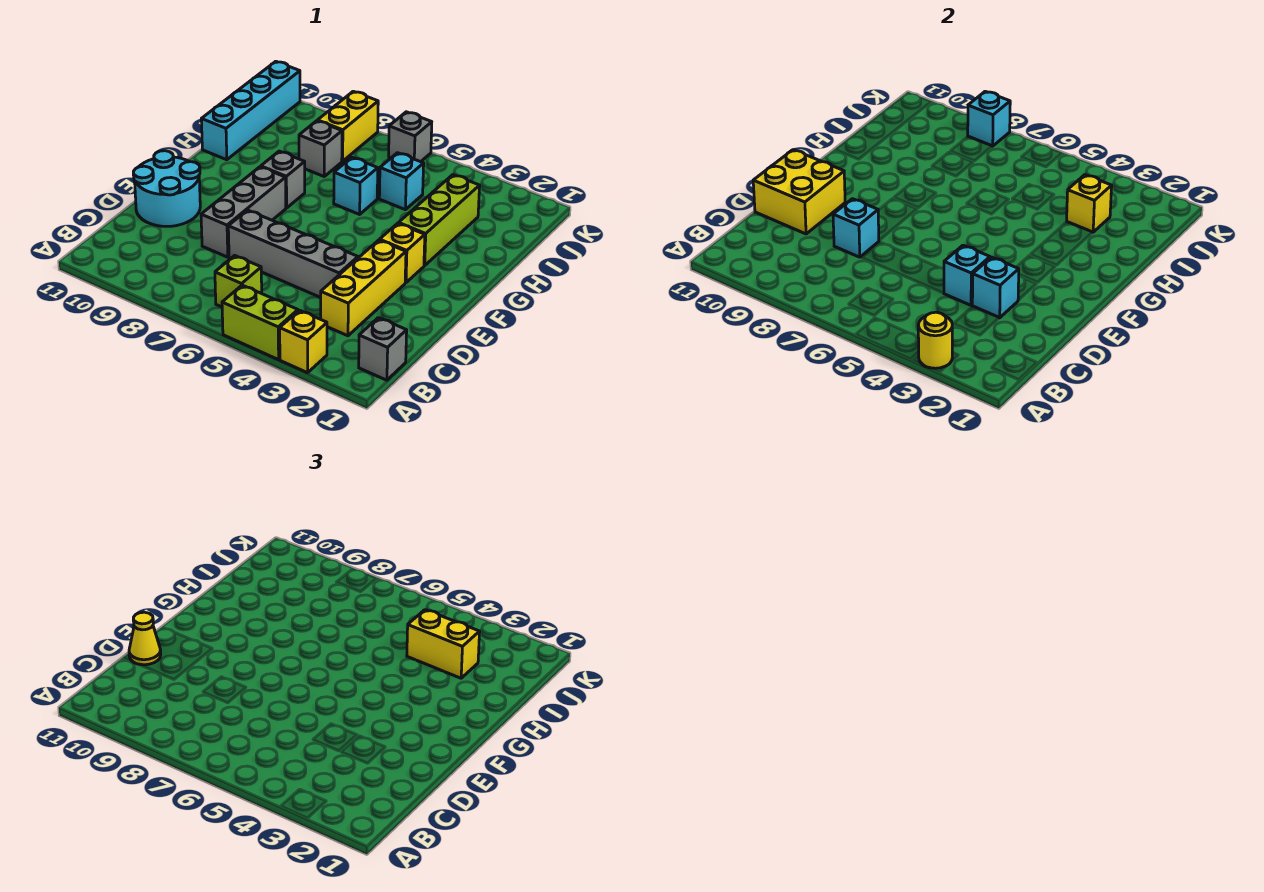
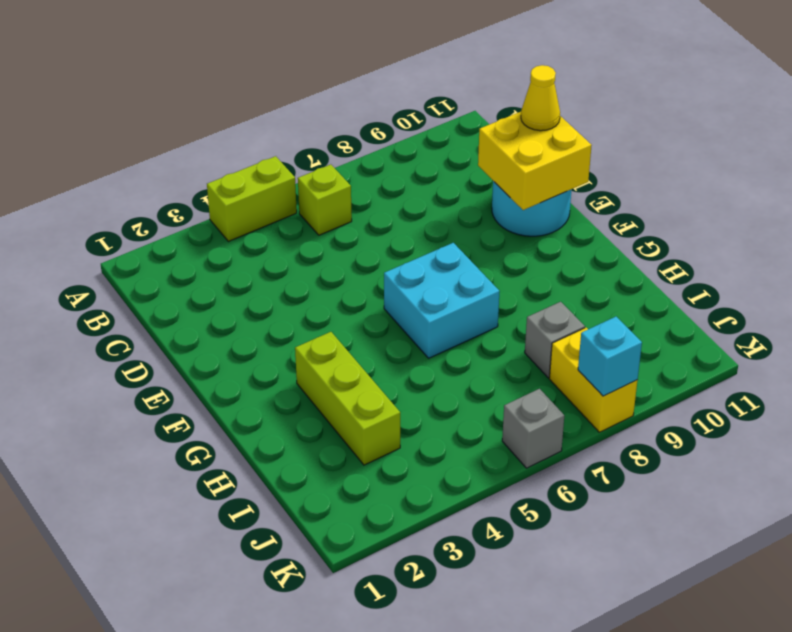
cyan 2x2 brick [384,243,500,358] -> none
none -> yellow 1x1 brick [280,310,327,373]
none -> grey 1x1 brick [359,318,407,380]
none -> yellow 1x3 brick [321,240,406,336]

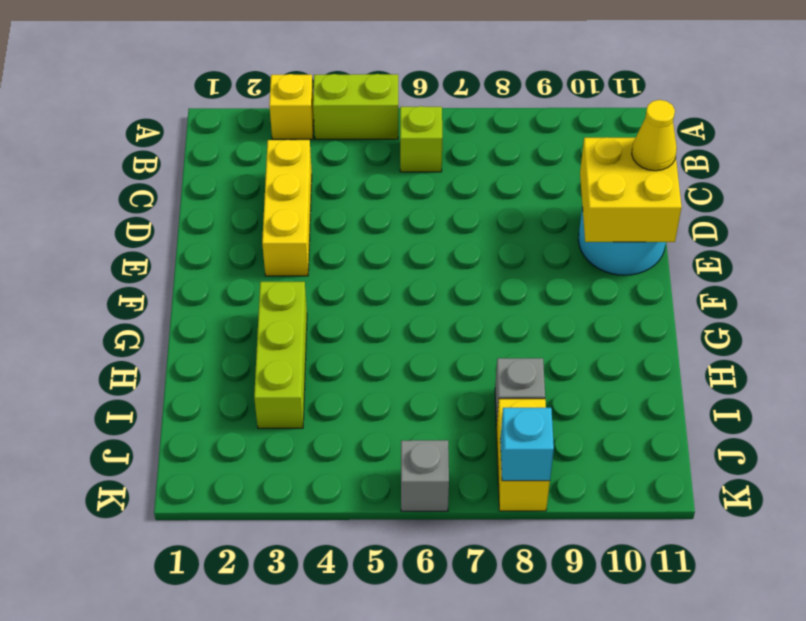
none -> grey 1x1 brick [359,318,407,380]
none -> grey 1x4 brick [228,210,358,298]
none -> grey 1x3 brick [201,167,286,257]

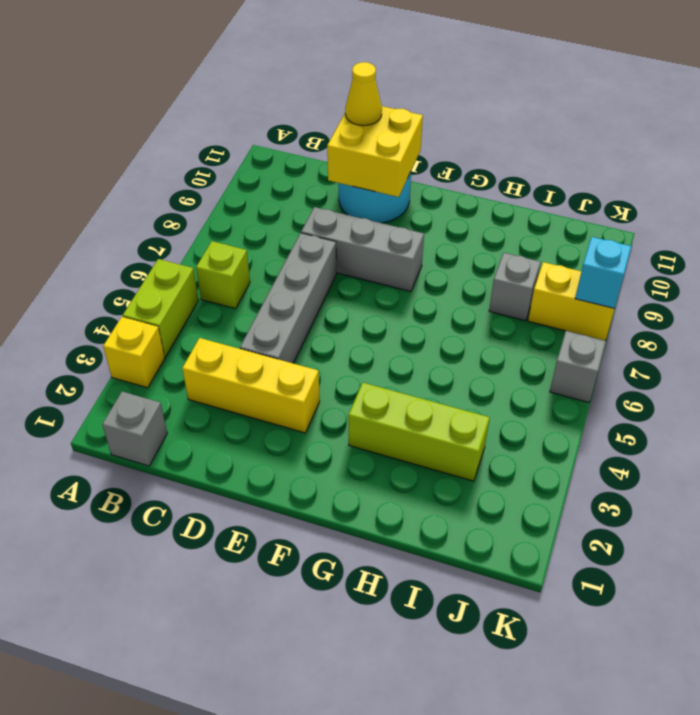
none -> yellow 1x1 brick [380,223,425,283]
none -> grey 1x1 brick [261,151,305,208]
none -> cyan 1x1 brick [334,158,378,214]

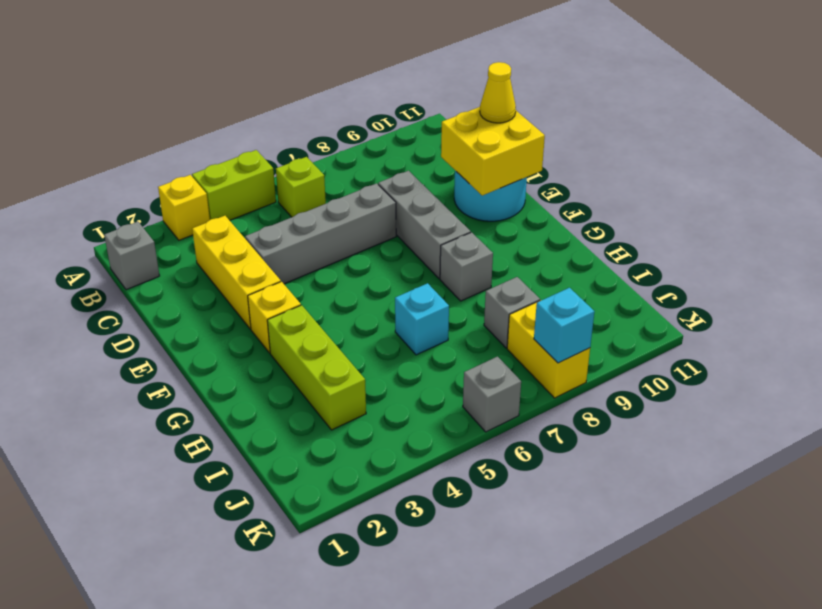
none -> cyan 1x4 brick [201,61,300,160]
none -> cyan 1x1 brick [379,153,424,210]
none -> yellow 1x1 round brick [918,312,952,368]

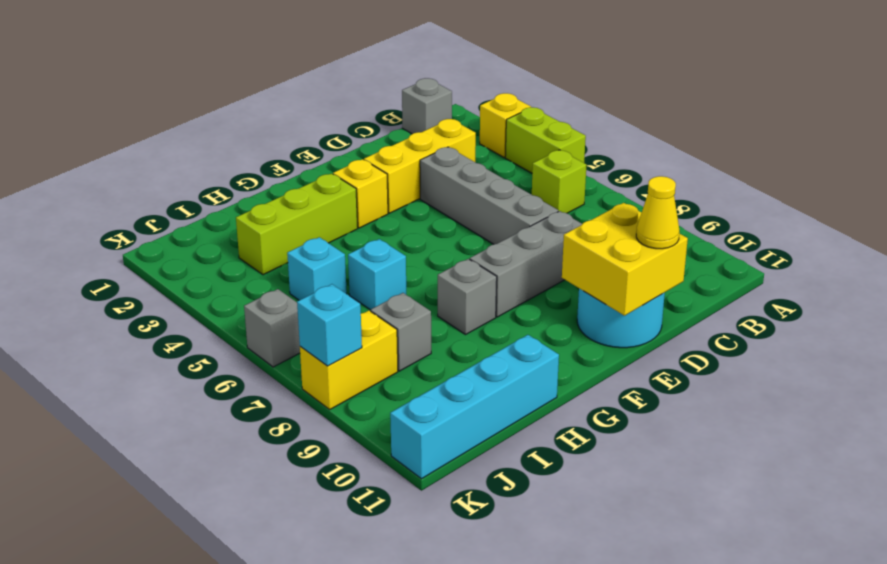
none -> yellow 1x1 round brick [918,312,952,368]
none -> cyan 1x1 brick [972,257,1019,318]
none -> cyan 1x1 brick [944,245,990,305]

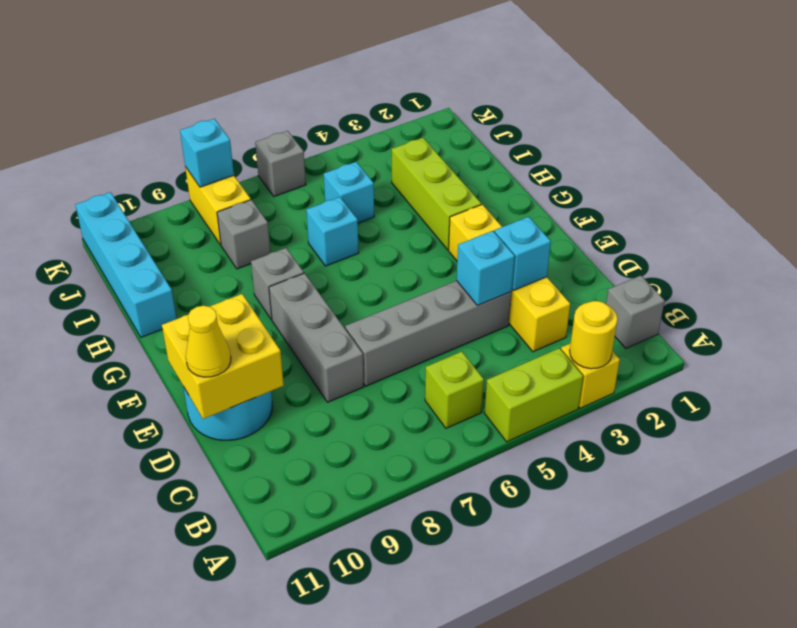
none -> cyan 1x1 brick [833,199,879,257]
none -> yellow 1x1 brick [1067,175,1112,232]
none -> yellow 1x2 brick [407,610,480,678]

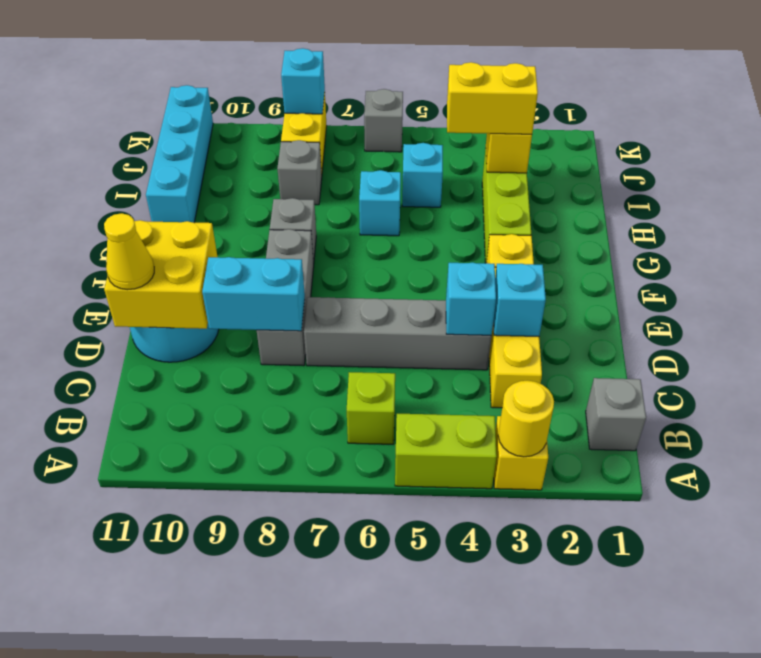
cyan 1x2 brick [202,257,305,331] -> cyan 1x1 brick [833,199,879,257]

